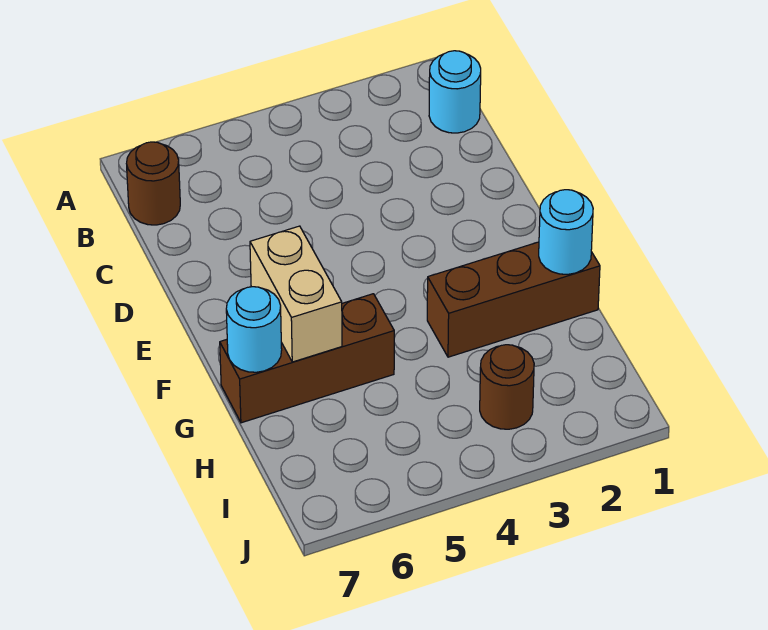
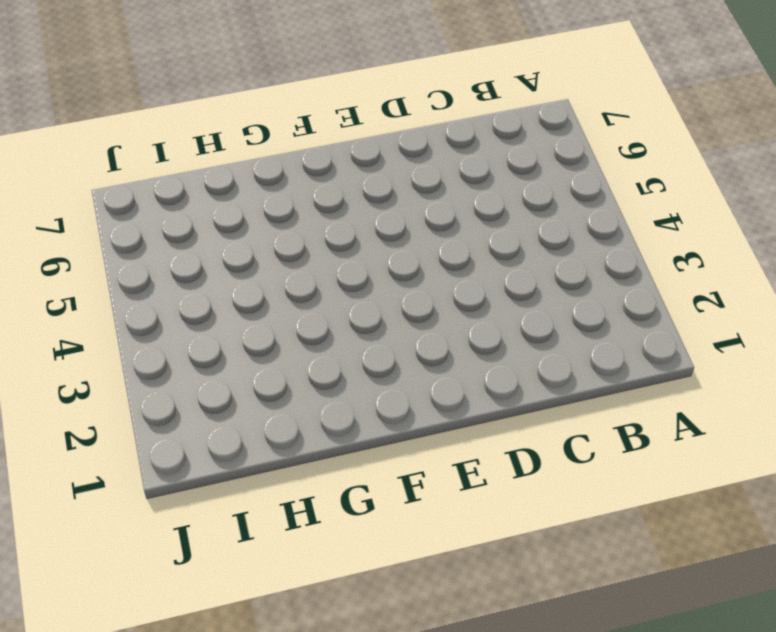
none -> cyan 1x1 round brick [429,51,481,133]
none -> brown 1x1 round brick [126,142,180,225]

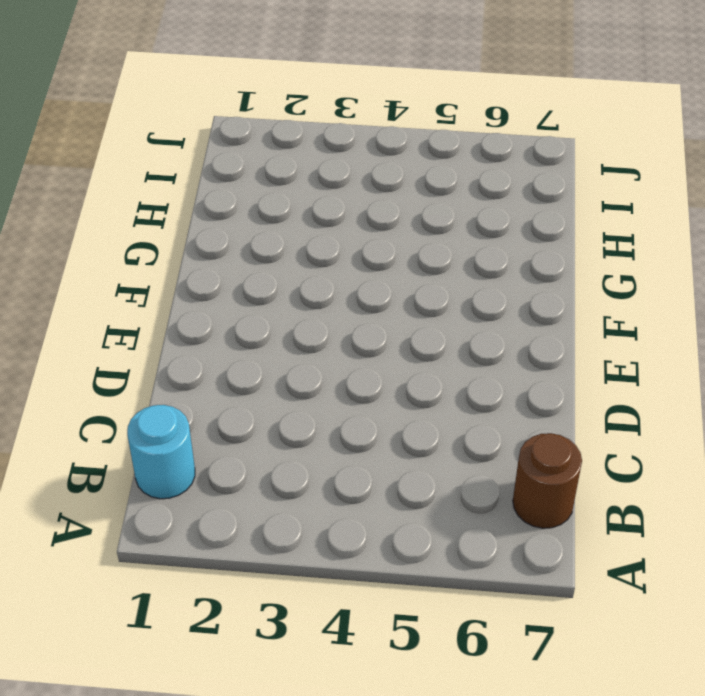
none -> brown 1x3 brick [427,242,600,357]
none -> brown 1x3 brick [220,294,394,423]

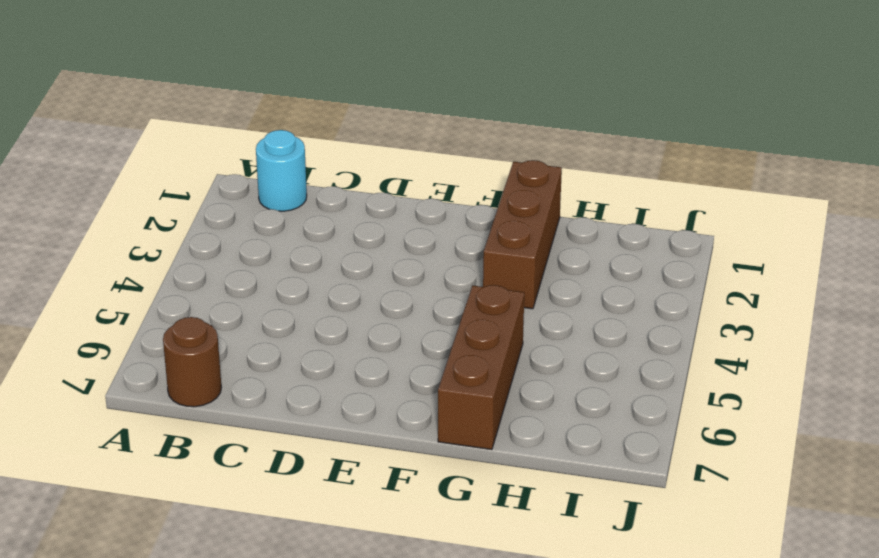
none -> brown 1x1 round brick [480,345,534,429]
none -> tan 1x2 brick [250,226,342,362]

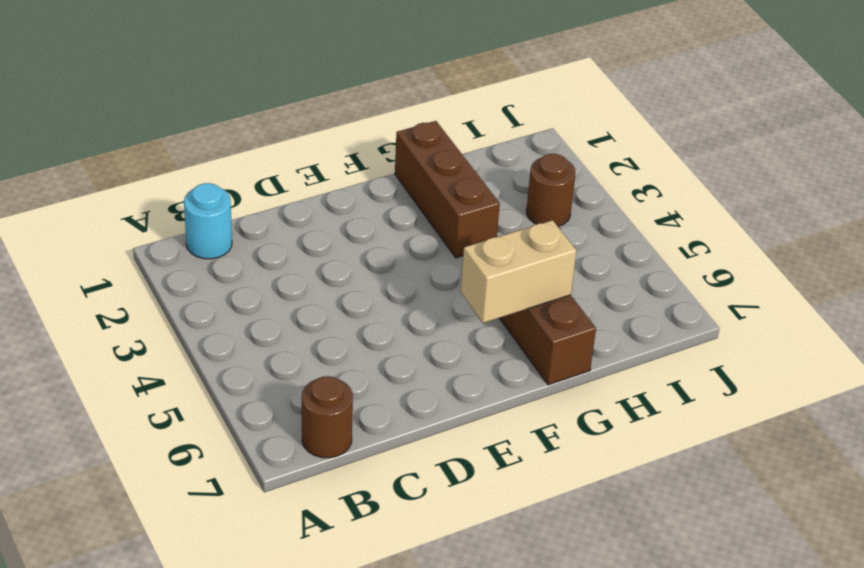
none -> cyan 1x1 round brick [539,190,593,274]
none -> cyan 1x1 round brick [226,287,282,372]

